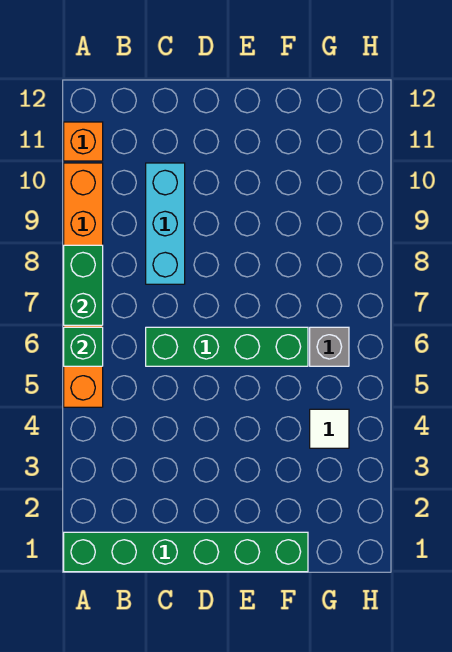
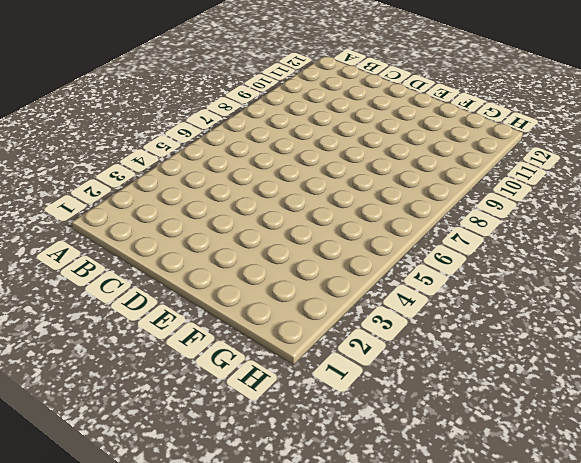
none -> green 1x6 brick [64,532,308,572]
none -> orange 1x6 brick [64,163,103,407]

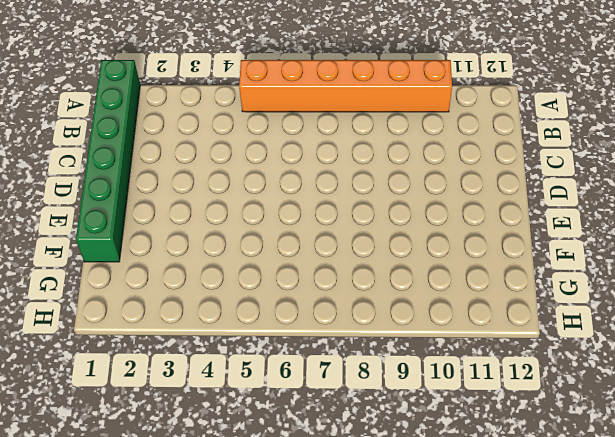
none -> orange 1x1 brick [64,122,103,161]
none -> green 1x4 brick [146,327,308,366]

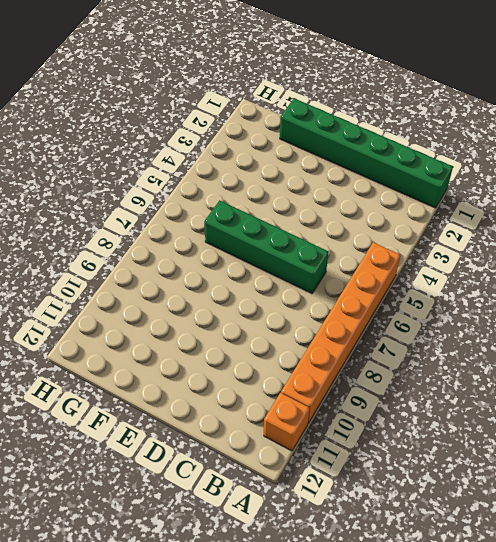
none -> cyan 1x3 brick [146,163,185,284]
none -> white 1x1 tile [310,409,349,448]

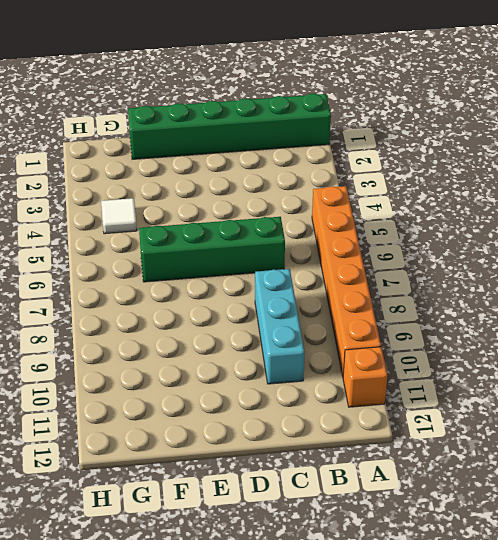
none -> grey 1x1 brick [310,327,349,366]
none -> green 1x1 brick [64,327,103,366]

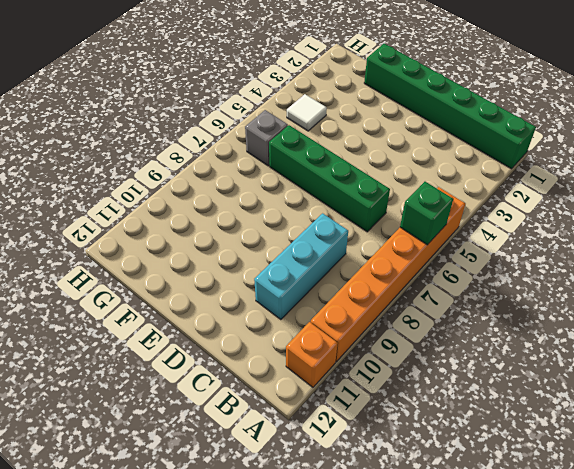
none -> green 1x2 brick [64,245,103,325]

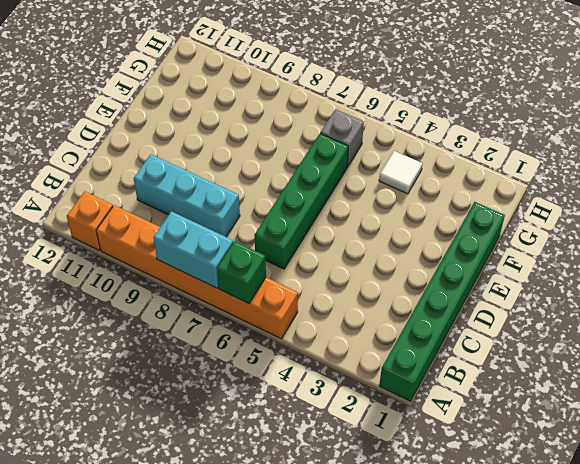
cyan 1x2 brick [153,211,233,288] -> green 1x2 brick [64,245,103,325]

